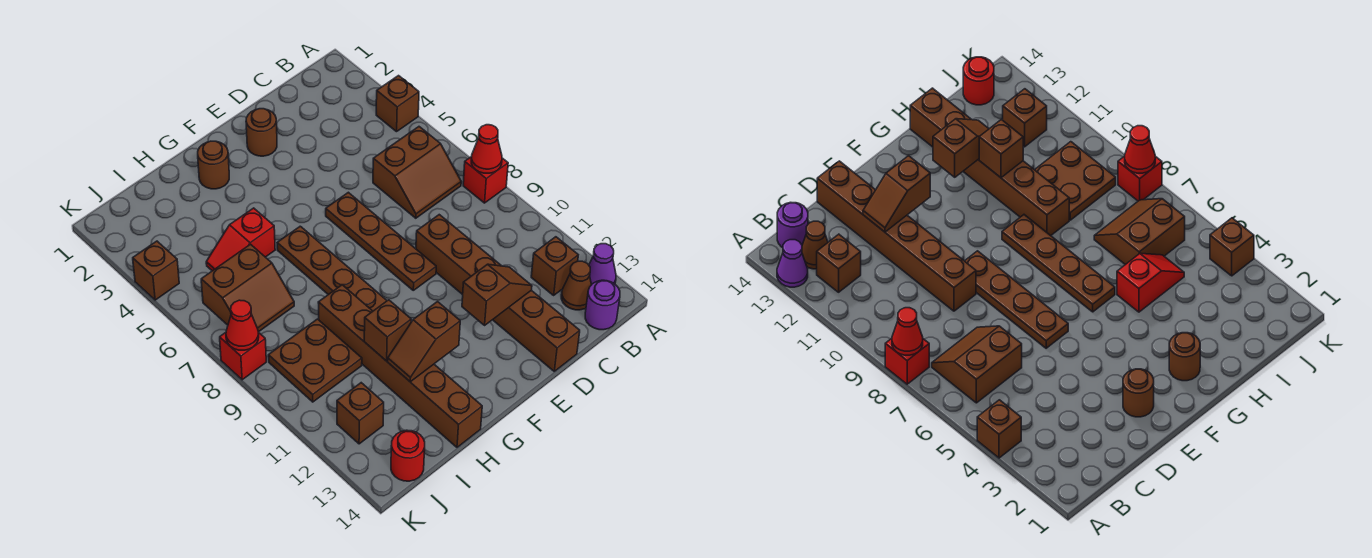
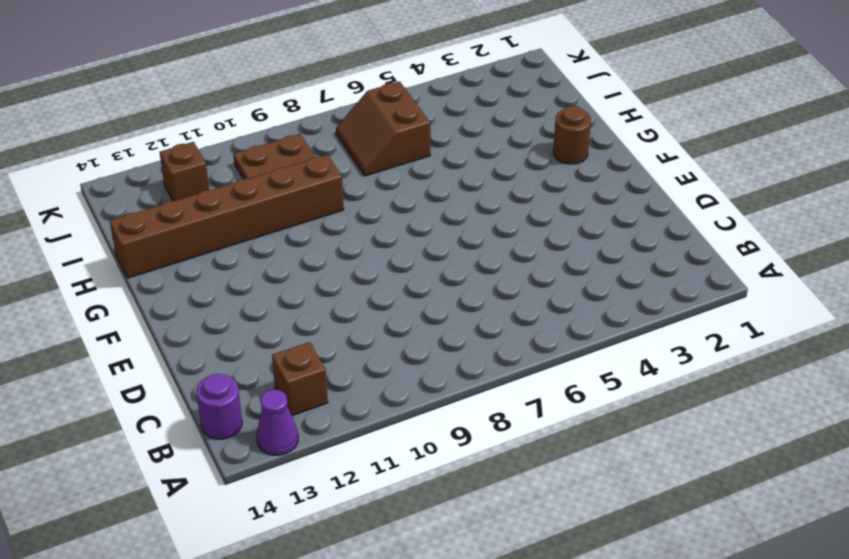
none -> brown 1x1 brick [376,76,419,132]
none -> red 1x1 brick [463,157,508,203]
none -> brown 2x2 slope [373,127,461,218]

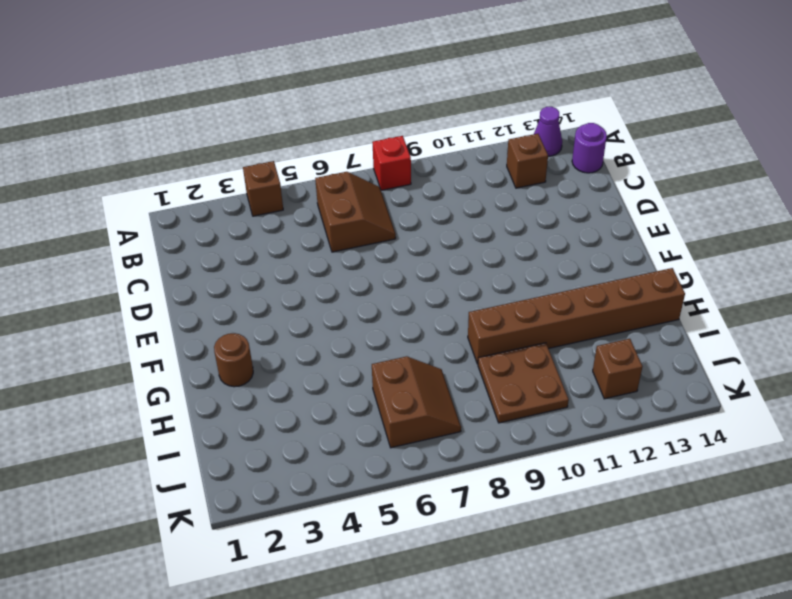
none -> brown 1x1 cone [561,261,592,310]
none -> brown 1x6 brick [416,215,580,371]
none -> brown 1x1 round brick [246,109,277,156]

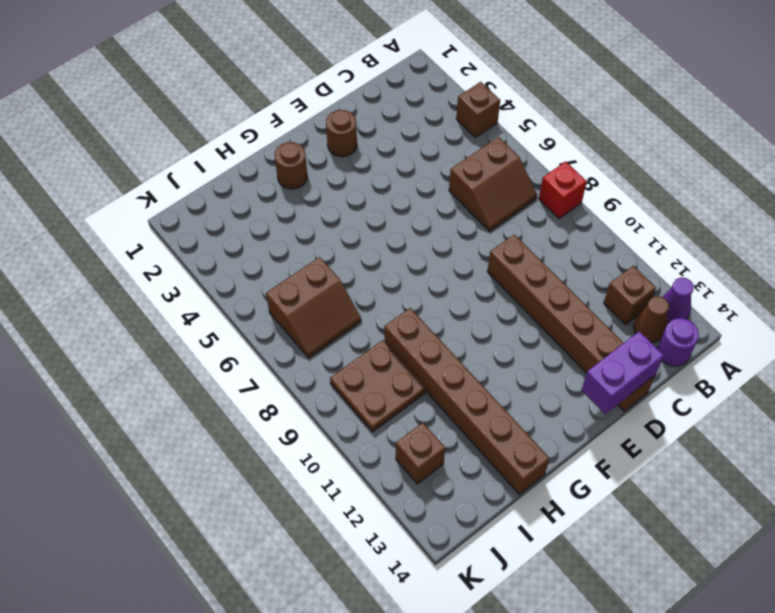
purple 1x2 brick [582,331,664,414] -> none
none -> brown 1x4 plate [326,192,436,290]
none -> brown 1x4 plate [277,226,387,311]
none -> red 1x2 slope [206,208,275,271]

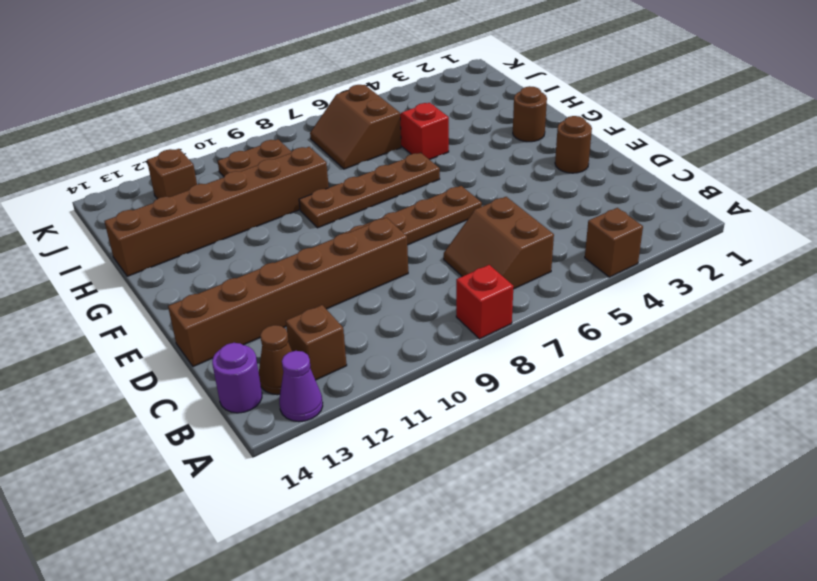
none -> red 1x1 round brick [391,430,425,481]
none -> brown 1x1 brick [133,241,179,300]
none -> red 1x1 brick [220,333,266,380]

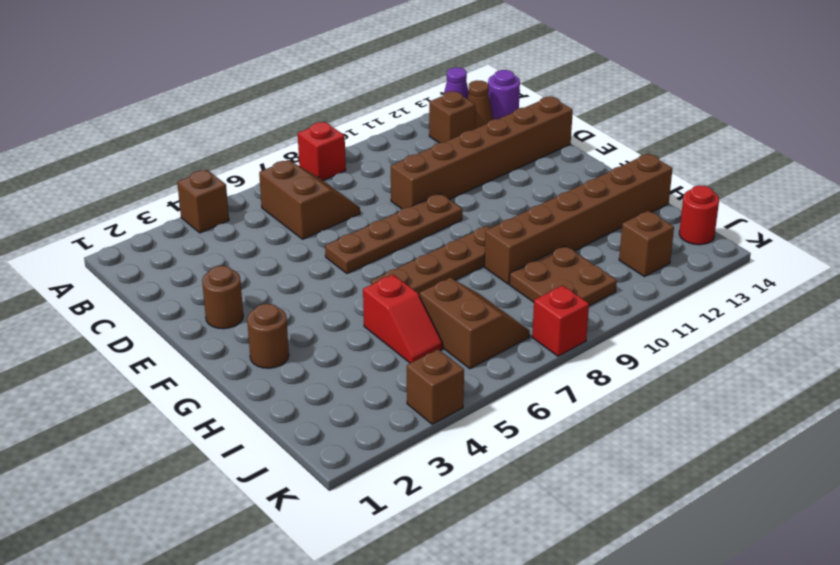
none -> red 1x1 cone [471,125,502,173]
none -> brown 1x2 slope [462,264,532,325]
none -> brown 1x2 slope [388,302,460,382]

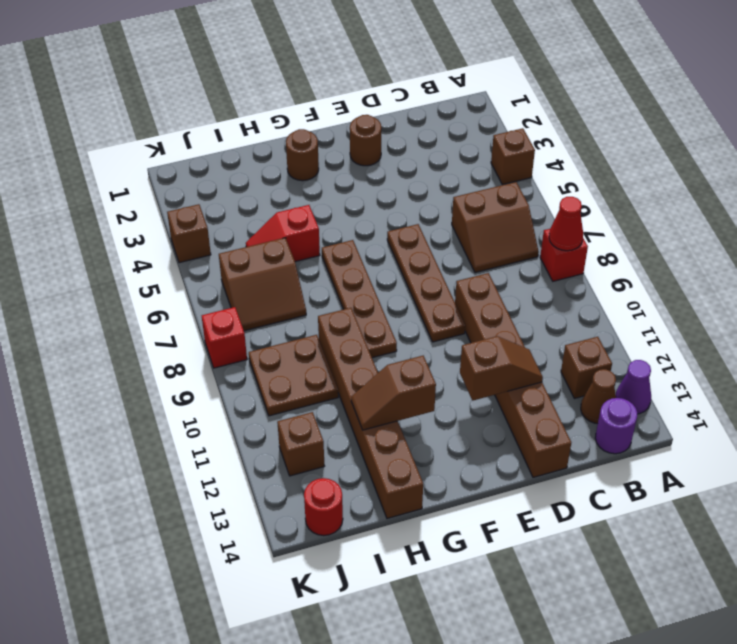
none -> brown 1x1 brick [364,300,411,361]
none -> red 1x1 cone [226,300,259,350]

